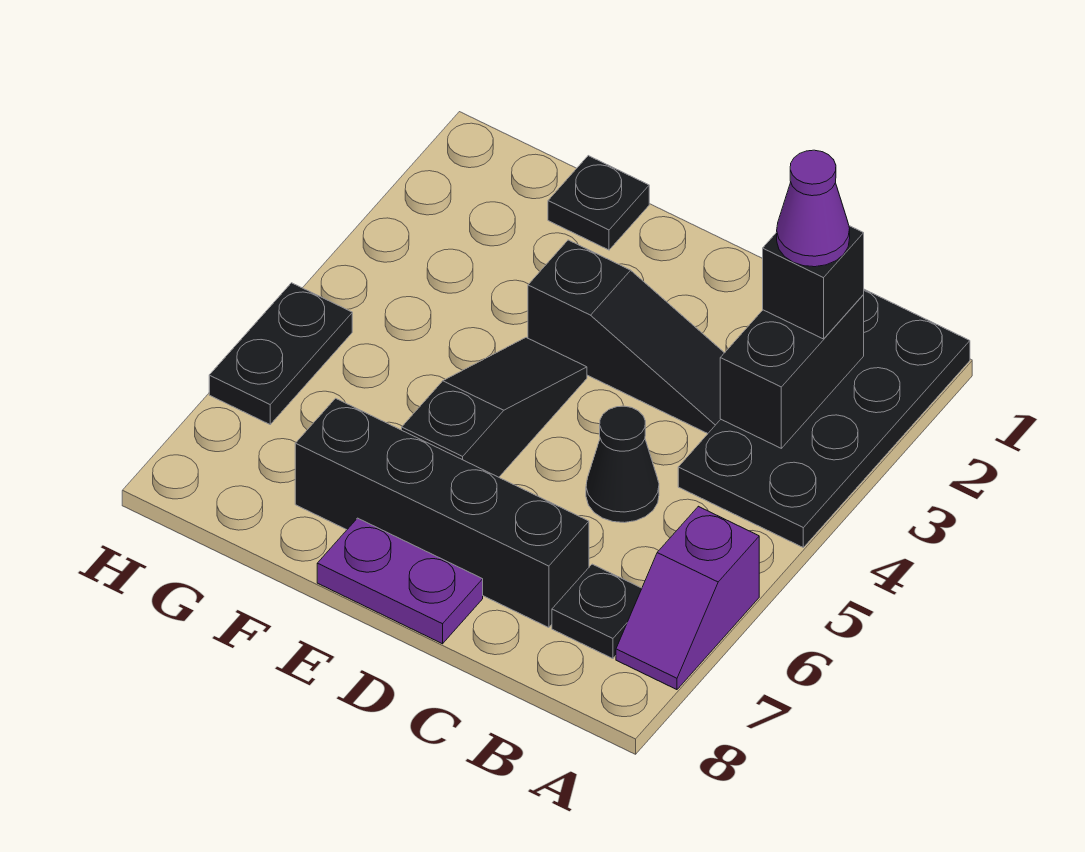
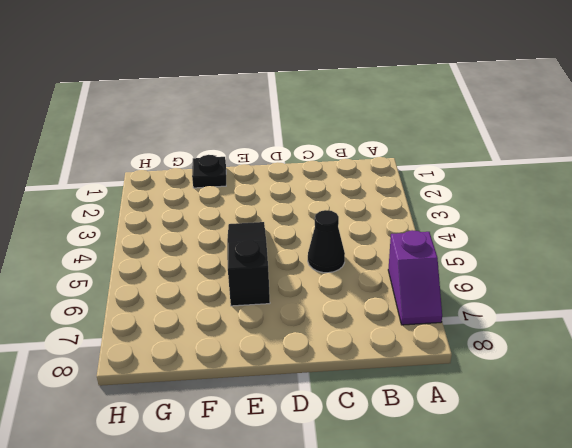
none -> black 2x4 plate [678,289,970,547]
none -> black 1x1 plate [552,564,642,659]
none -> black 1x3 slope [528,240,724,433]

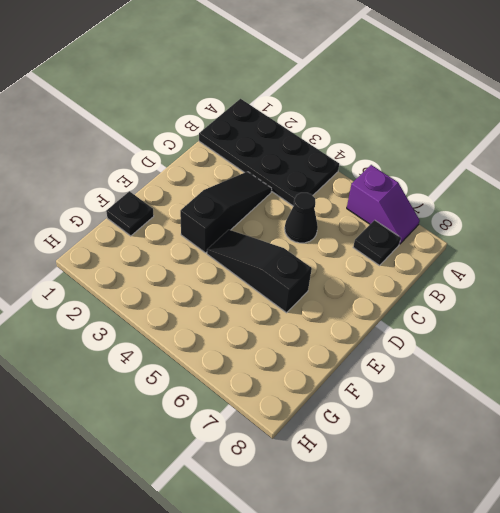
none -> black 1x4 brick [295,398,589,627]
none -> purple 1x2 plate [317,518,483,644]
none -> black 1x2 plate [209,283,352,424]

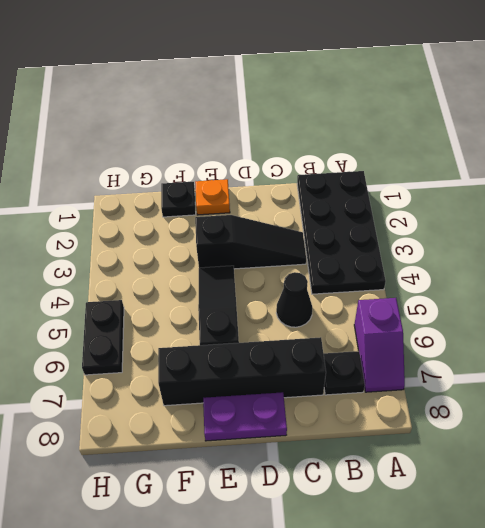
orange 1x1 plate [195,179,230,215] -> none
none -> black 1x2 brick [720,295,864,448]
none -> black 1x1 brick [763,226,864,339]
none -> purple 1x1 cone [777,150,850,267]

